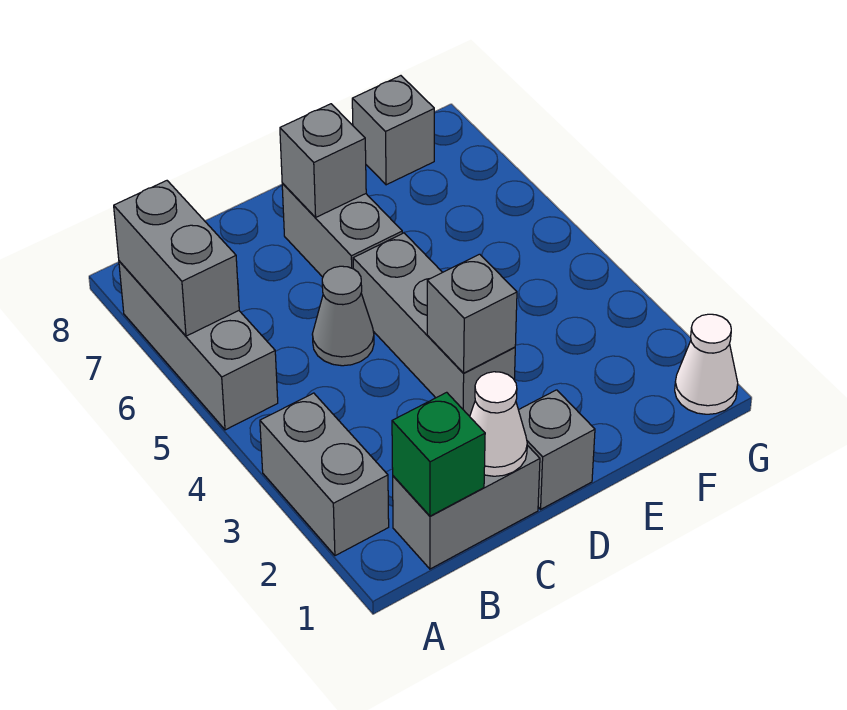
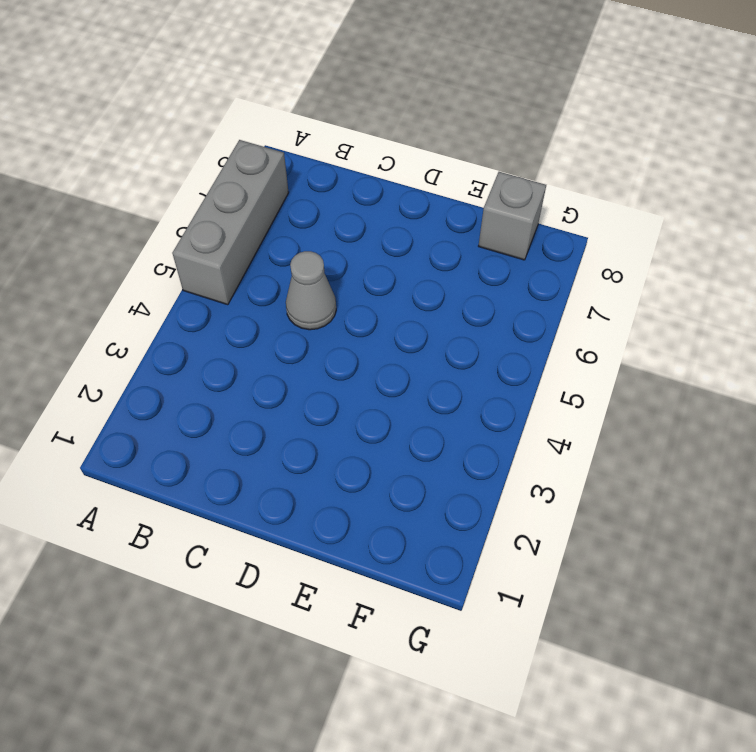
none -> grey 1x2 brick [260,393,389,556]
none -> grey 1x2 brick [393,445,540,569]
none -> grey 1x1 brick [519,390,595,509]

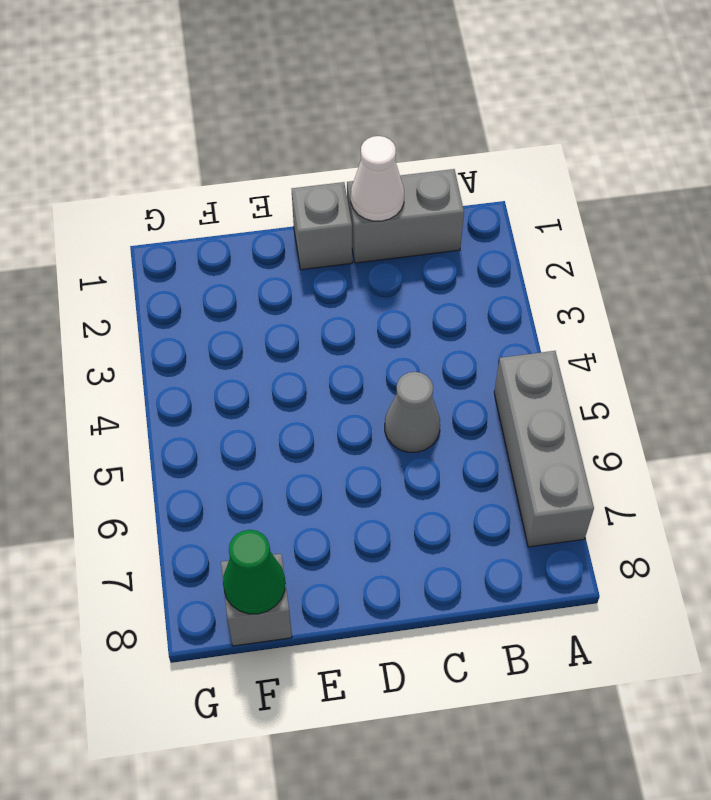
green 1x1 cone [223,530,285,614] -> none
none -> grey 1x2 brick [260,393,389,556]
none -> grey 1x3 brick [353,233,515,416]
none -> grey 1x2 brick [282,183,402,277]

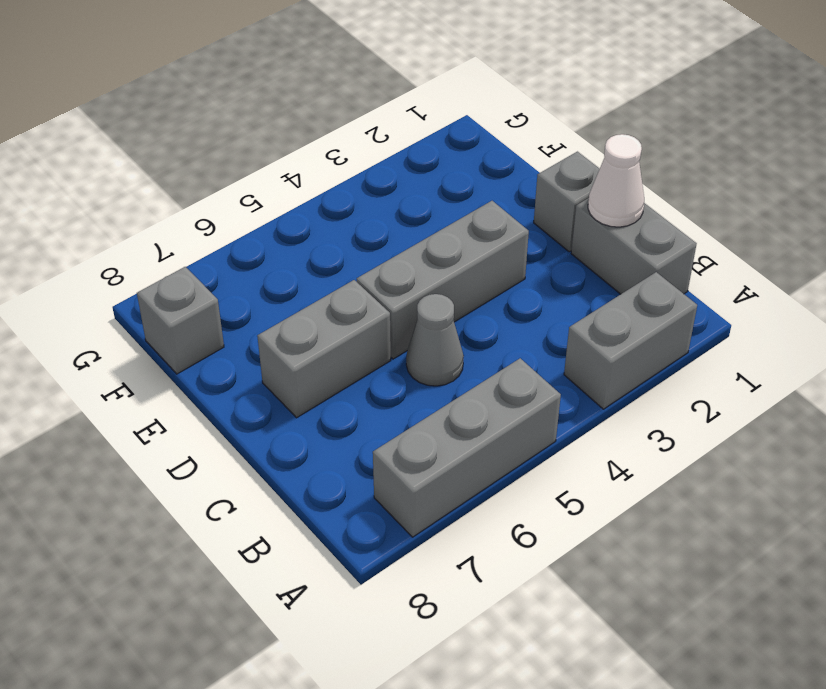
none -> white 1x1 cone [675,314,738,414]
none -> grey 1x2 brick [114,181,239,336]
none -> green 1x1 brick [392,392,485,516]

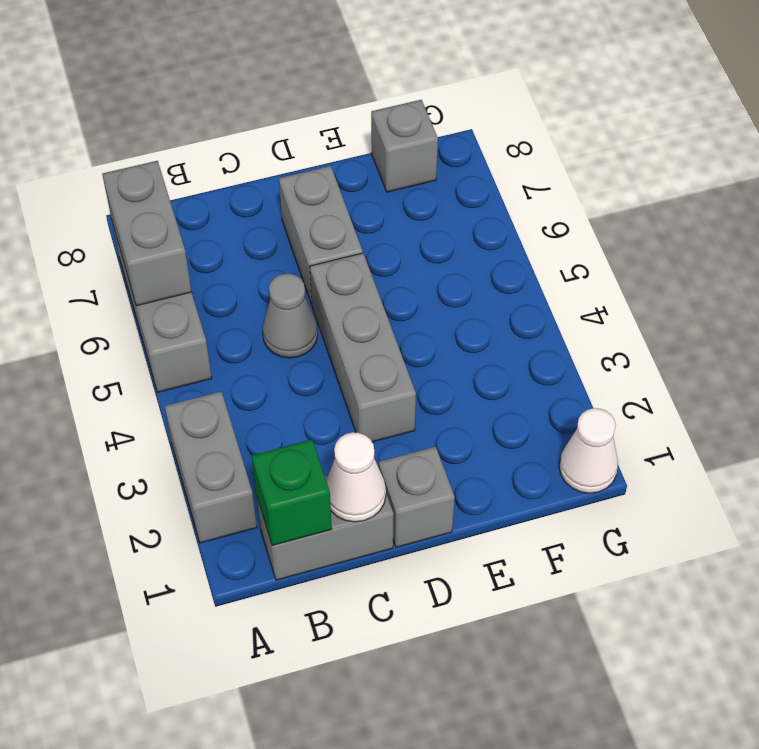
none -> grey 1x1 brick [427,254,517,373]
none -> grey 1x1 brick [280,104,366,217]

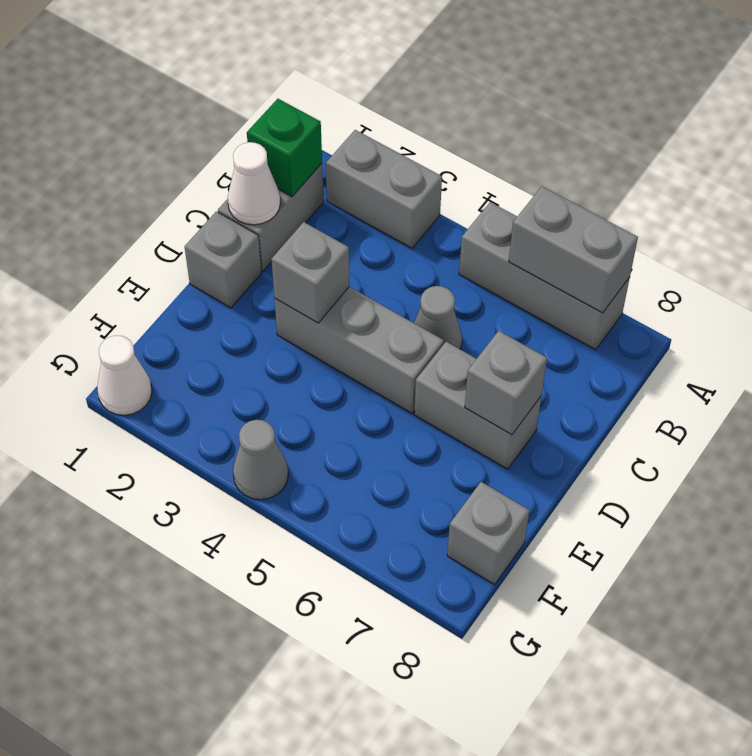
grey 1x1 cone [233,420,288,500] -> none

